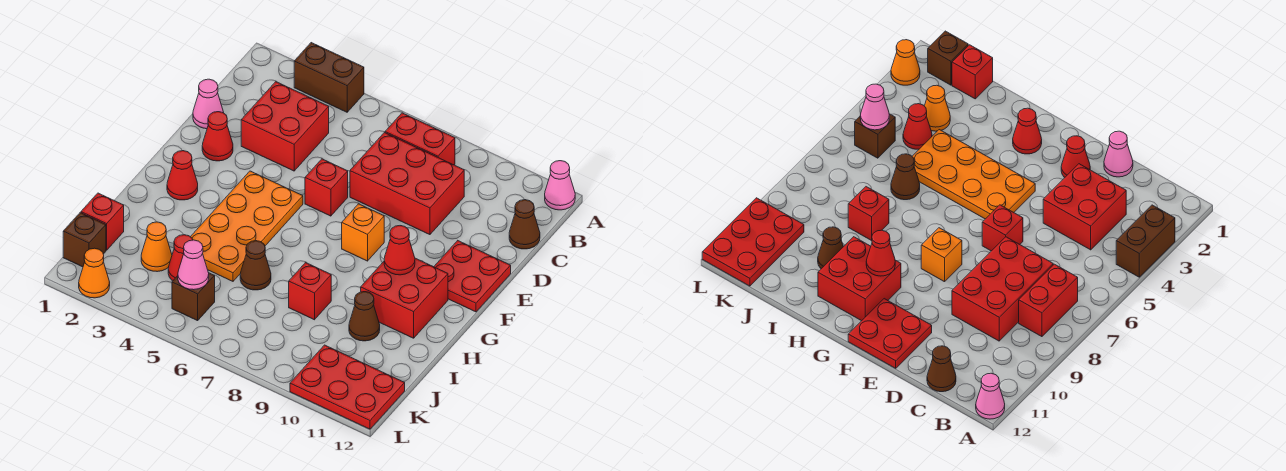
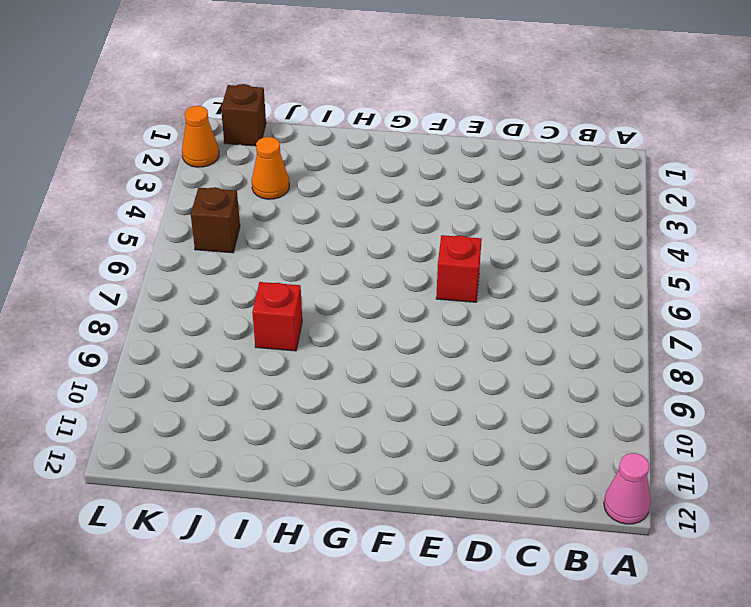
none -> brown 1x2 brick [294,43,364,112]
none -> red 1x2 brick [385,113,455,165]
none -> red 2x2 brick [241,82,329,171]

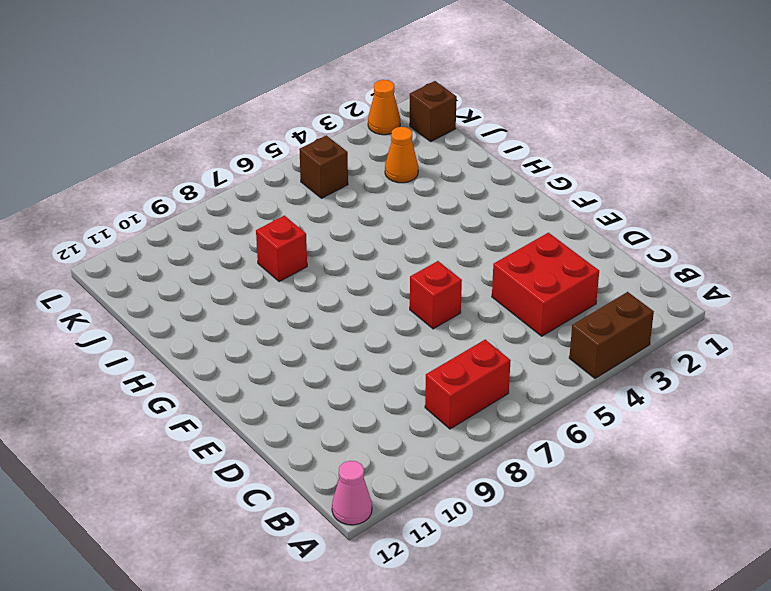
none -> red 2x3 brick [350,133,464,235]
none -> brown 1x1 cone [509,200,540,249]
none -> pink 1x1 cone [193,79,224,129]

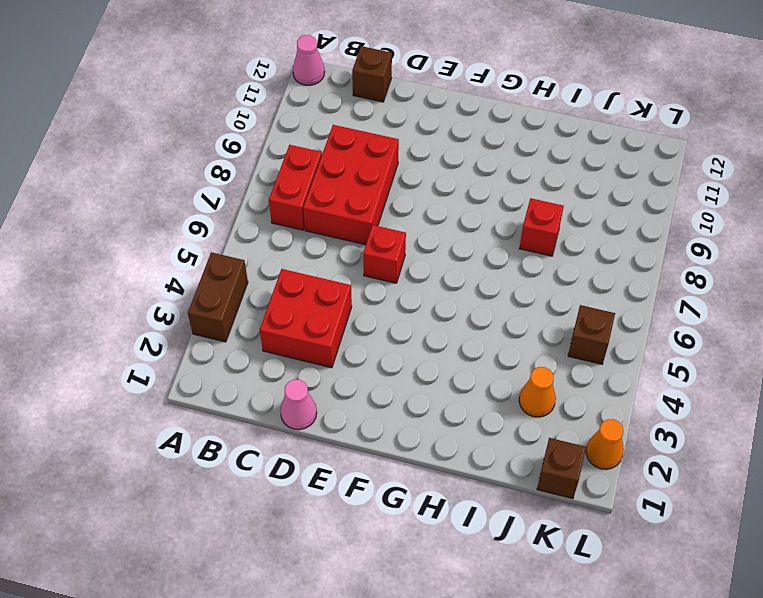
brown 1x1 brick [352,46,392,102] -> brown 1x1 cone [509,200,540,249]
none -> red 1x1 cone [202,112,233,161]
none -> red 2x2 plate [434,241,511,312]
none -> orange 2x4 plate [191,171,303,281]

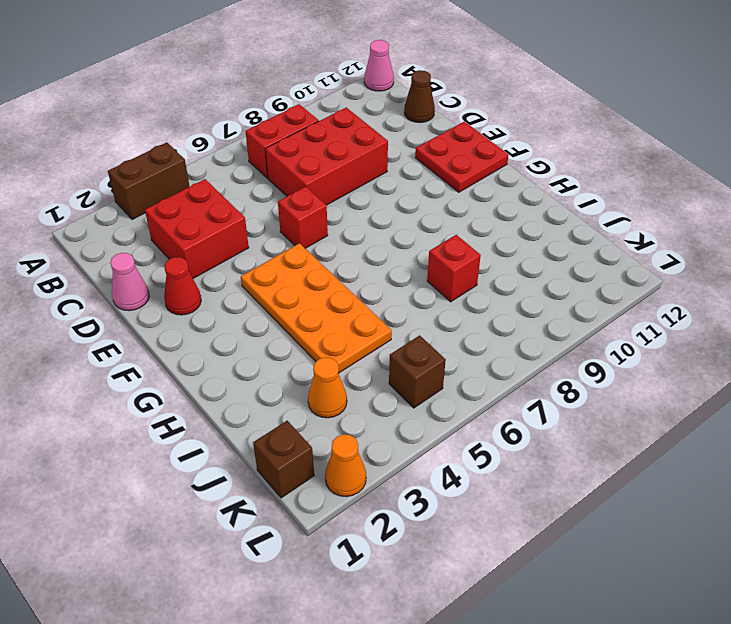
none -> orange 1x1 brick [342,204,384,261]
none -> red 1x1 cone [167,151,198,200]
none -> red 2x2 brick [361,258,448,338]

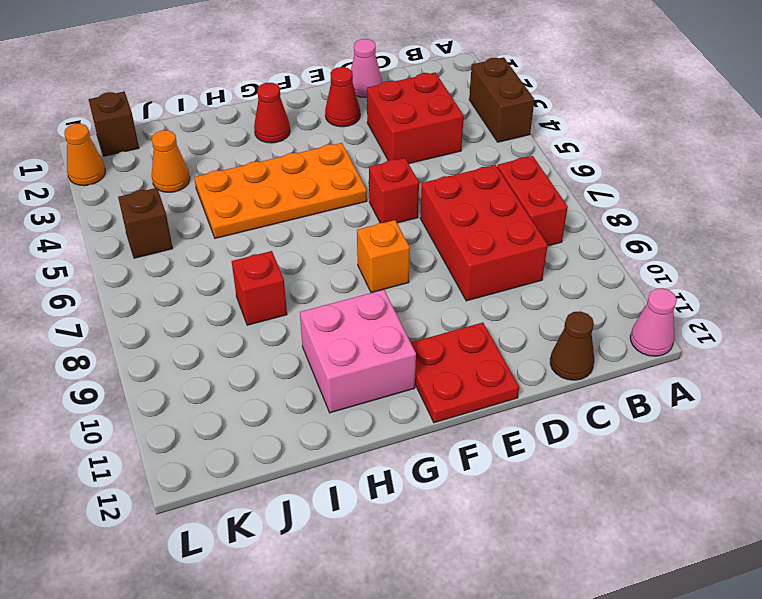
pink 2x2 brick [300,290,416,413] -> red 2x2 brick [361,258,448,338]
none -> brown 1x1 cone [240,241,271,290]
none -> brown 1x1 cone [349,292,380,341]
none -> red 1x1 brick [81,193,124,250]

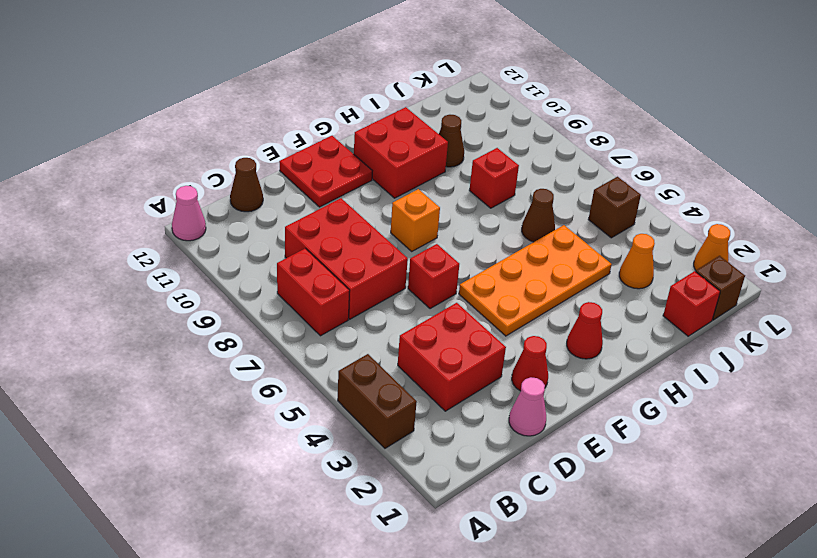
none -> red 1x1 cone [168,235,193,281]
none -> red 2x3 plate [290,345,405,429]
none -> red 1x1 cone [384,226,415,275]

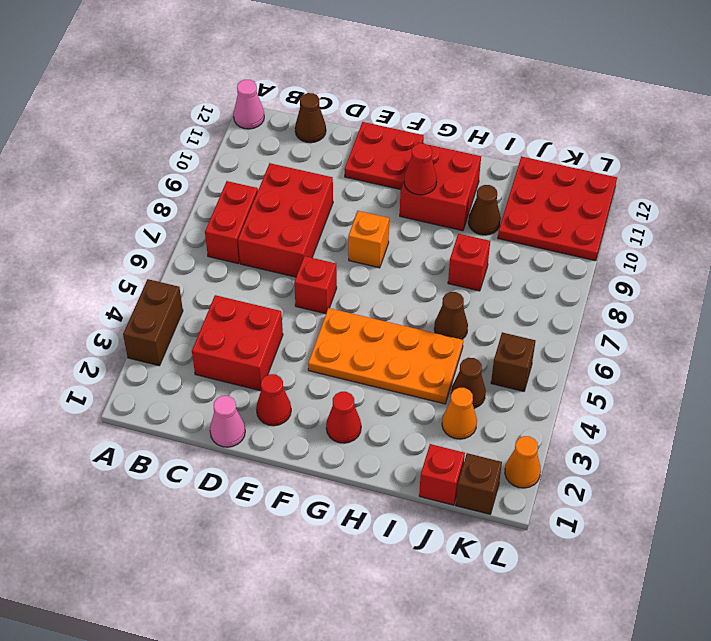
brown 1x1 cone [451,358,486,408] -> red 1x1 cone [168,235,193,281]
red 3x3 plate [498,156,617,261] -> red 2x3 plate [290,345,405,429]
none -> pink 1x1 cone [178,240,209,290]

